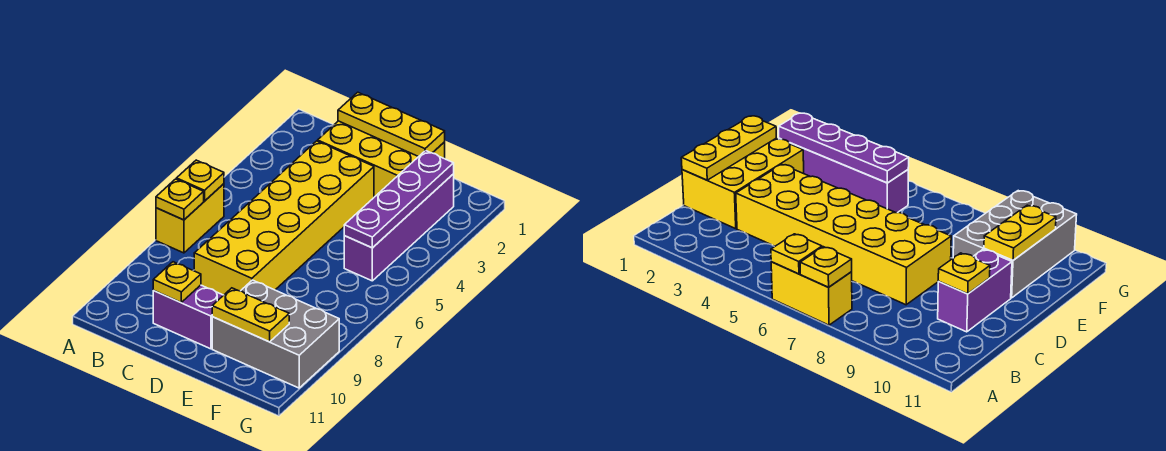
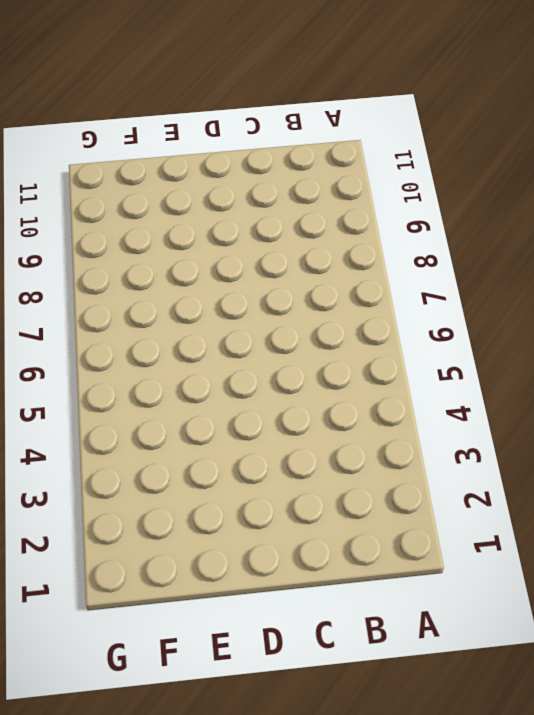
none -> yellow 1x2 brick [156,184,224,253]
none -> yellow 2x3 brick [318,121,445,197]
none -> yellow 2x6 brick [194,141,374,295]

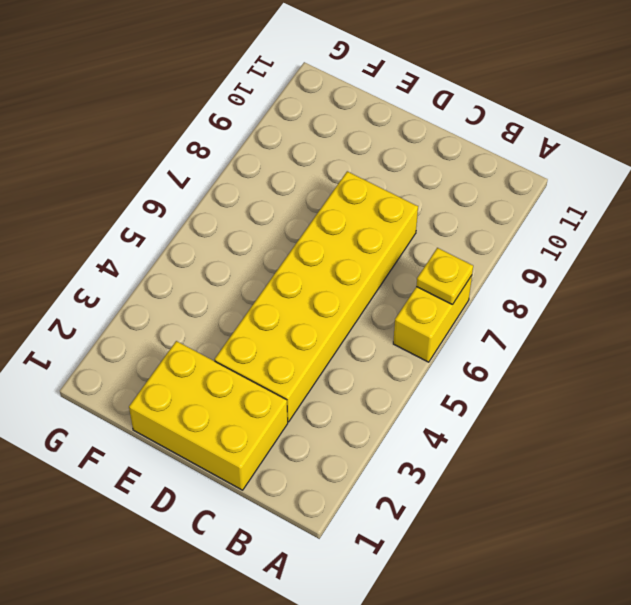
none -> purple 1x2 brick [153,285,223,349]
none -> grey 2x3 brick [212,280,339,388]
none -> purple 1x4 brick [344,174,454,281]

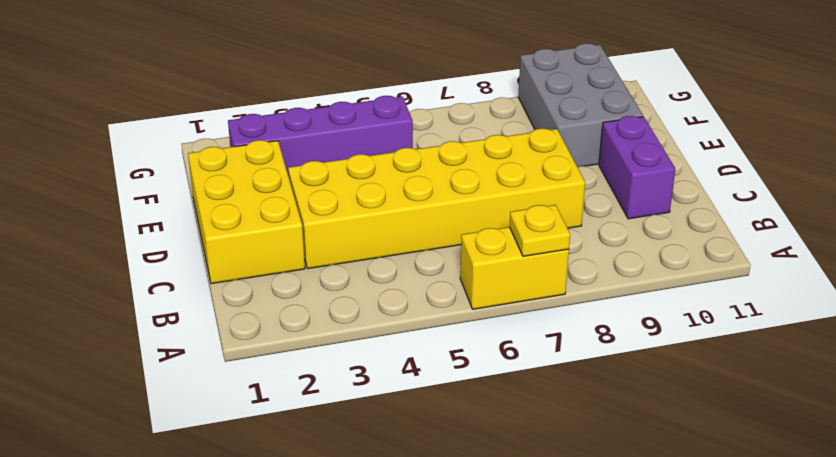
none -> yellow 1x1 plate [176,160,224,201]
none -> yellow 1x3 plate [338,92,445,157]
none -> yellow 1x1 plate [153,262,201,302]

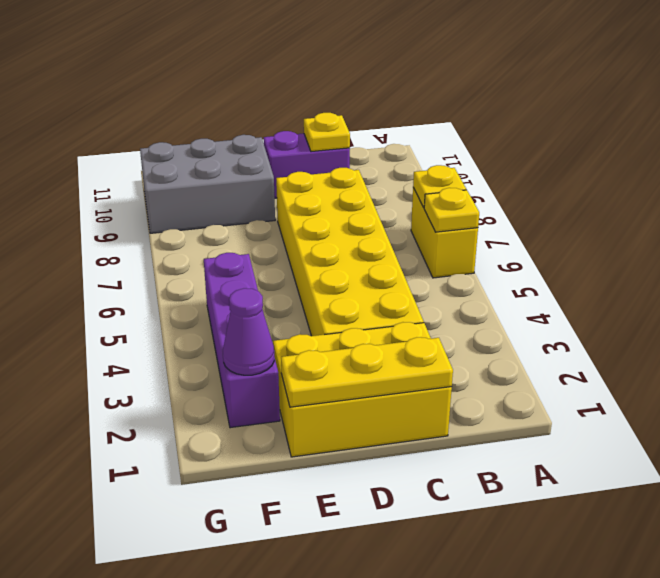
purple 1x1 cone [223,288,274,375] -> purple 1x4 plate [344,150,454,248]
none -> yellow 1x2 plate [212,288,289,342]

